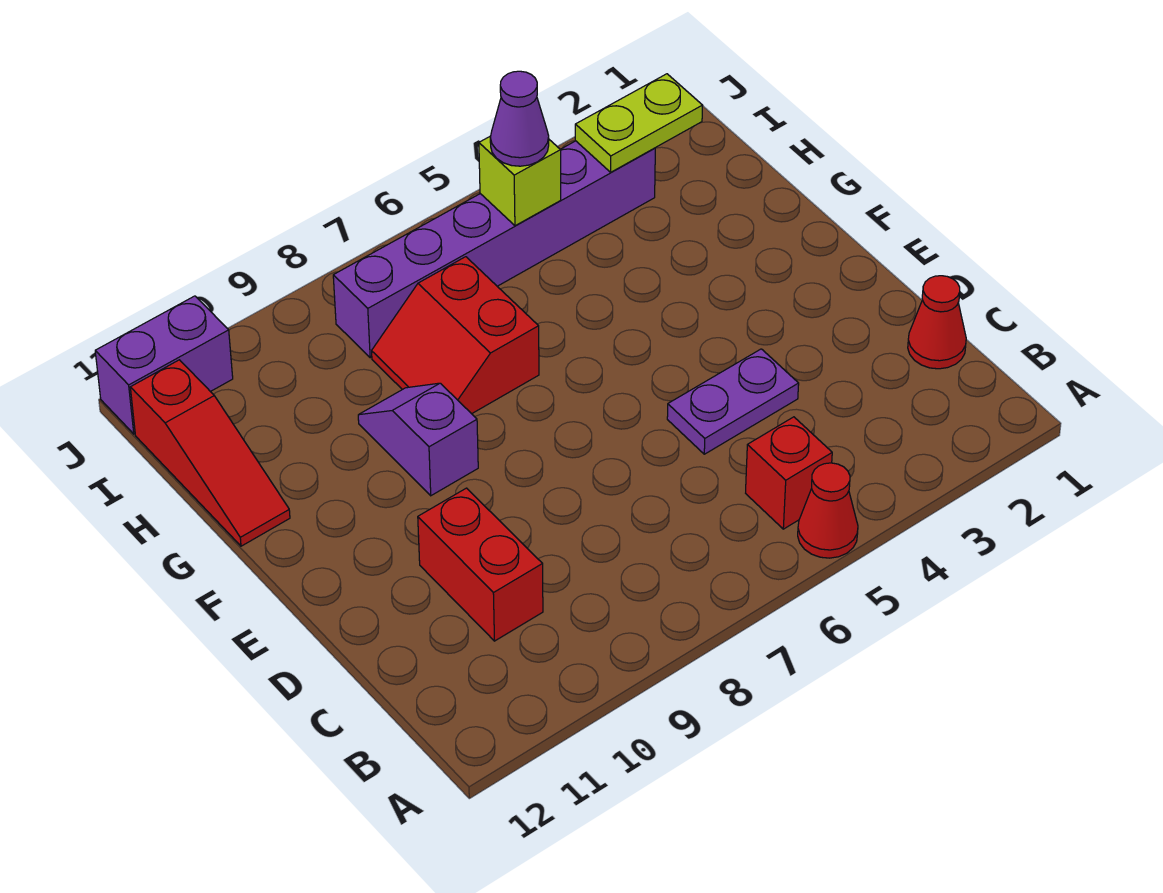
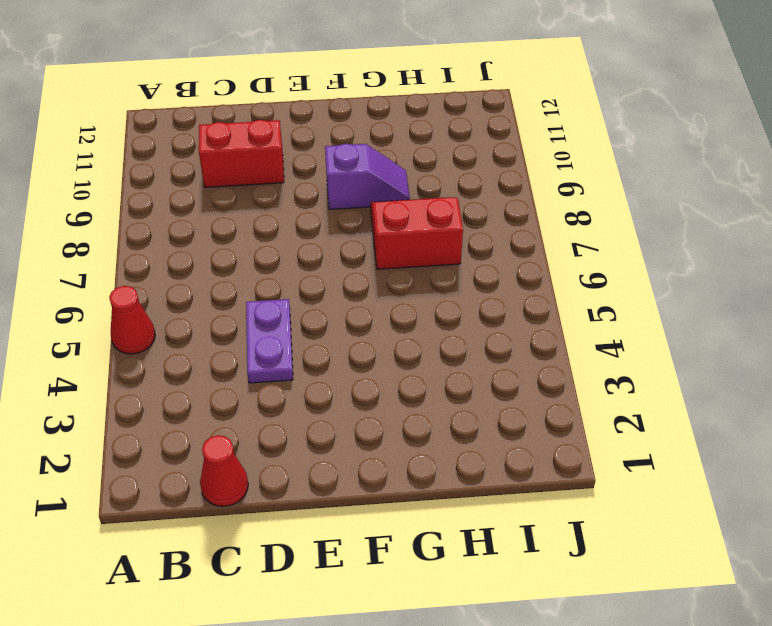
none -> red 1x1 brick [746,417,832,529]
none -> red 1x3 slope [130,360,290,546]
none -> purple 1x6 brick [333,141,655,358]

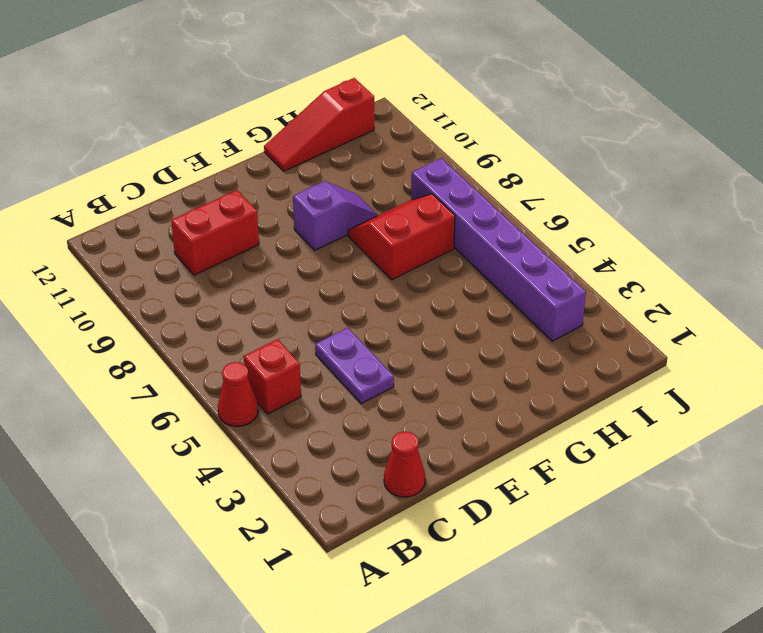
none -> purple 1x2 brick [95,296,233,434]
none -> lime 1x2 plate [575,74,703,172]
none -> lime 1x1 brick [479,136,561,226]

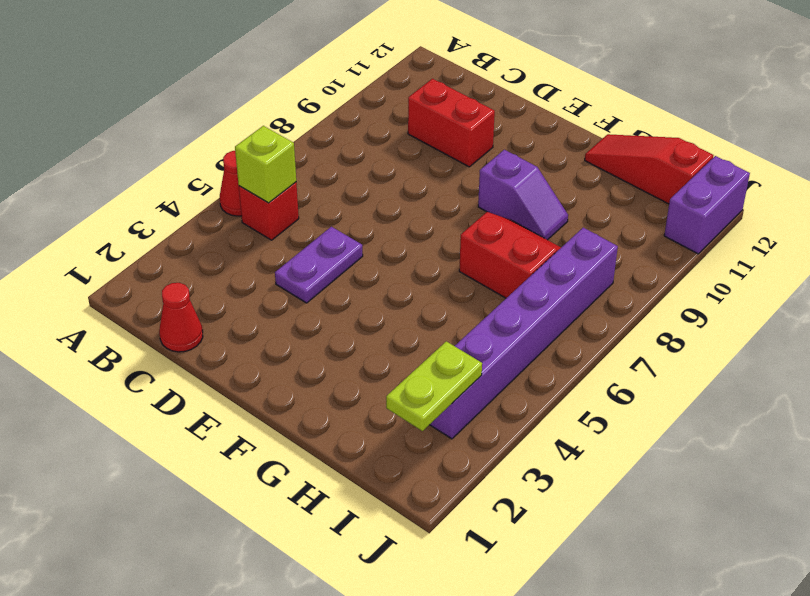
lime 1x1 brick [235,126,296,203] -> lime 1x1 brick moved to [479,136,561,226]
none -> purple 1x1 cone [490,71,549,166]

